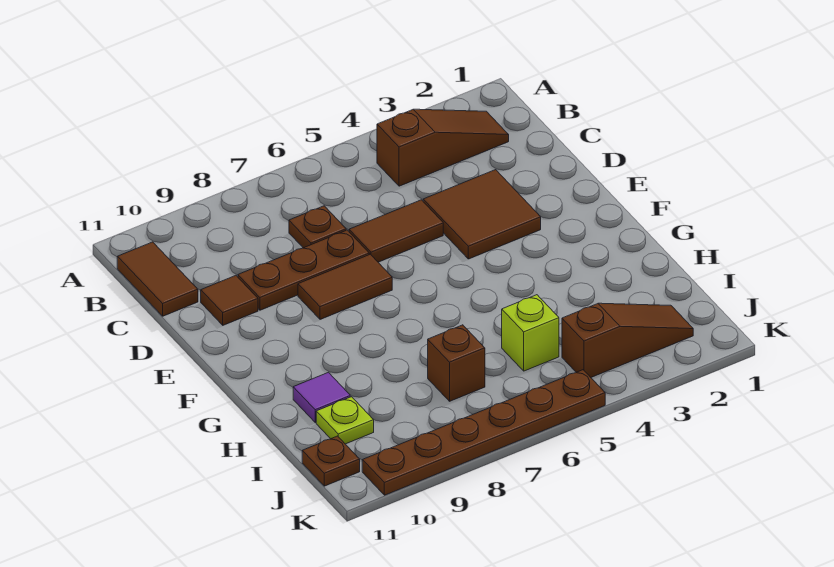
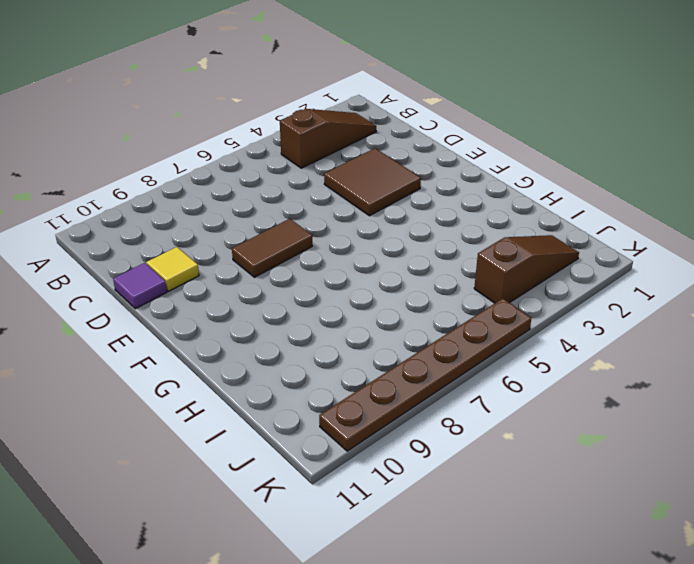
yellow 1x1 tile [146,247,199,291] -> brown 1x1 tile [201,276,258,325]
purple 1x1 tile [113,263,167,309] -> purple 1x1 tile moved to [293,372,350,422]
none -> brown 1x2 tile [117,242,198,316]
none -> brown 1x1 plate [289,206,346,248]
none -> brown 1x2 tile [349,200,443,262]

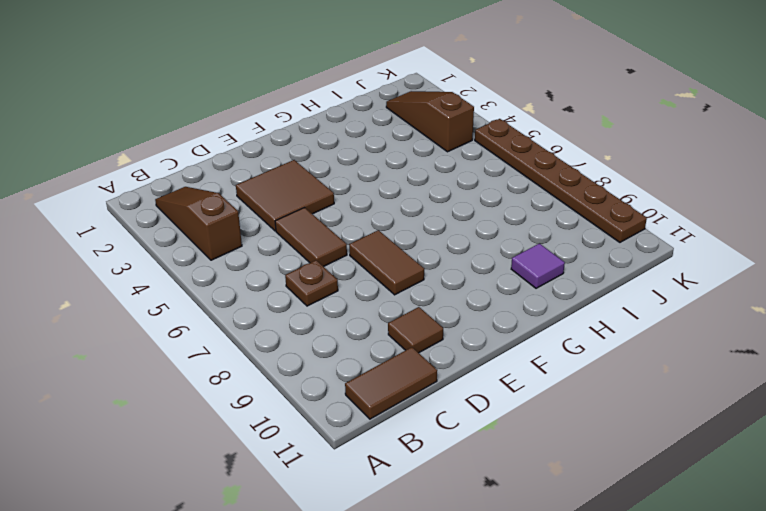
none -> brown 1x3 plate [238,230,369,310]
none -> lime 1x1 brick [502,295,559,371]
none -> brown 1x1 brick [428,325,485,401]

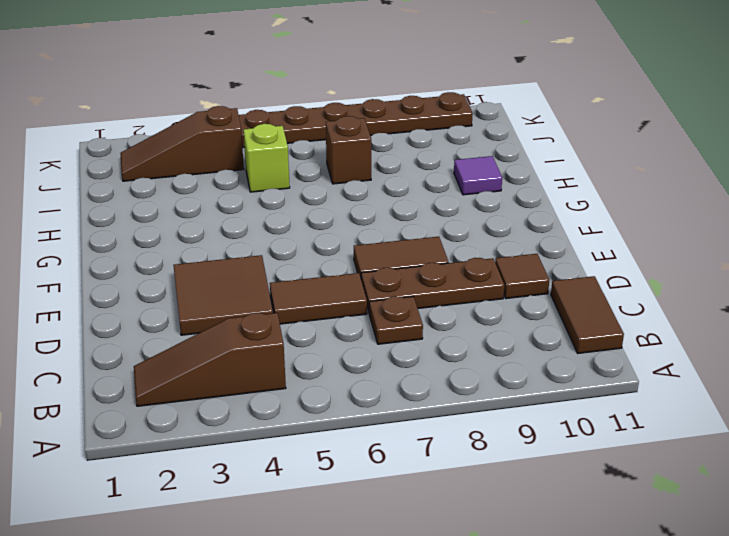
none -> lime 1x1 plate [316,397,374,444]
none -> brown 1x1 plate [302,436,360,486]

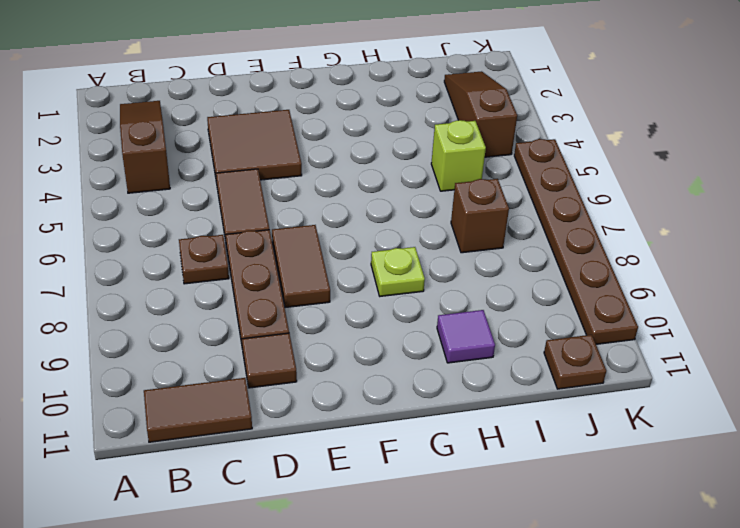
lime 1x1 plate [371,247,425,296] -> lime 1x1 plate moved to [316,397,374,444]

